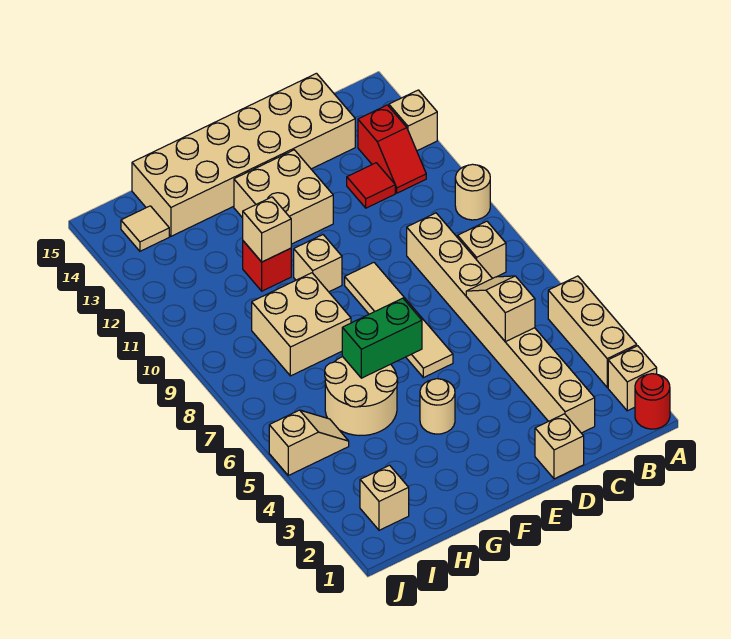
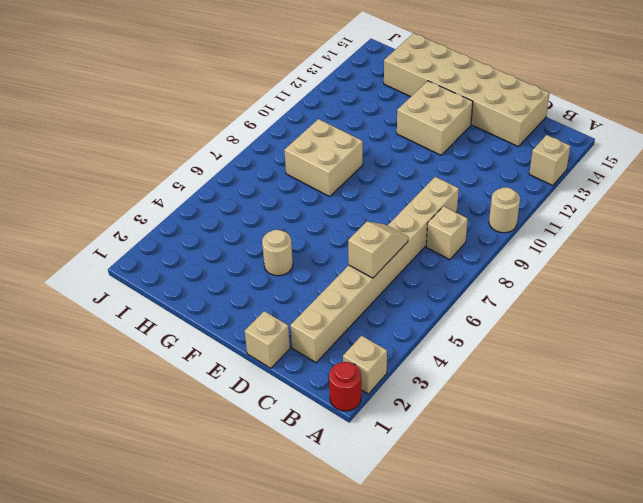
none -> tan 1x3 brick [548,276,637,387]
none -> red 1x2 slope [358,105,426,193]
none -> red 1x1 tile [347,163,395,208]

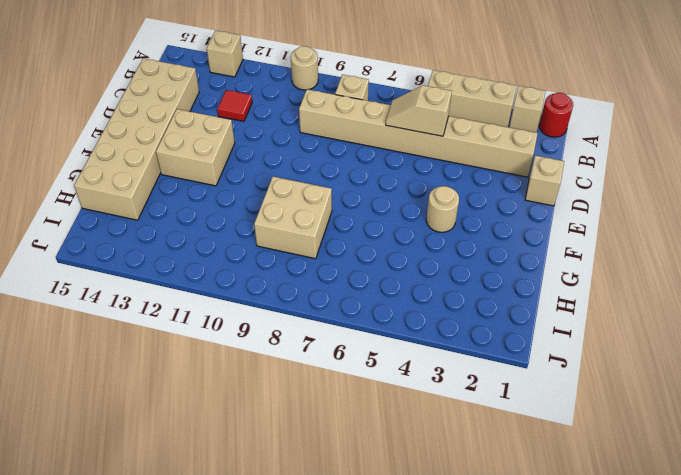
none -> red 1x2 slope [358,105,426,193]
none -> tan 1x4 tile [345,263,453,378]
none -> tan 1x1 brick [294,235,342,292]

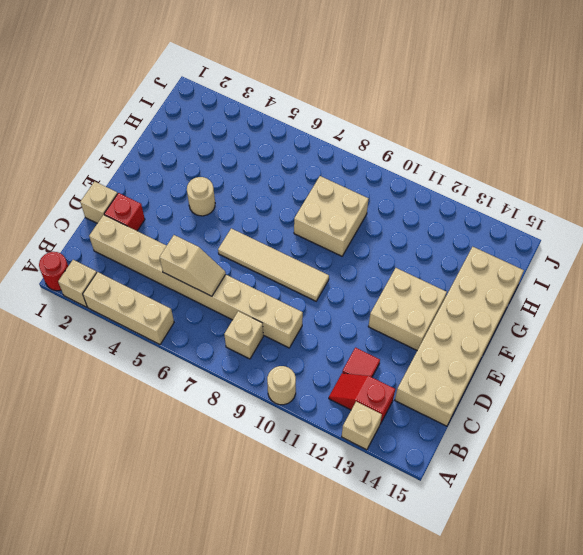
red 1x1 brick [104,193,145,231] -> red 1x1 brick moved to [243,241,291,291]
none -> tan 1x1 brick [294,235,342,292]
none -> tan 2x2 round brick [325,357,398,436]
none -> tan 1x1 brick [360,465,409,530]

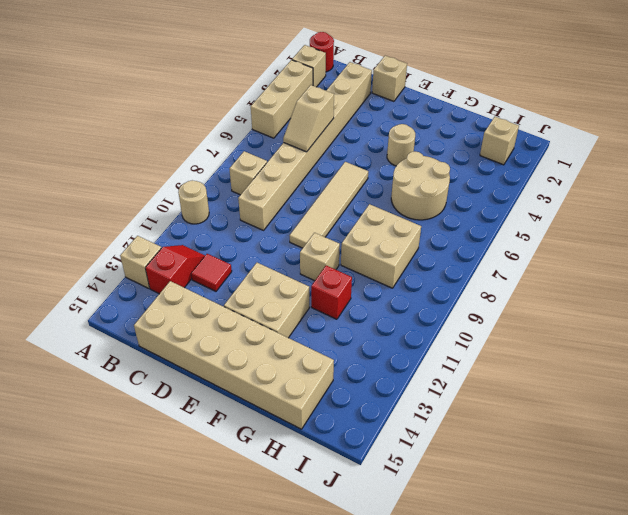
none -> tan 1x2 slope [269,410,349,475]
none -> tan 1x1 tile [121,206,169,251]
none -> green 1x2 brick [342,298,422,378]

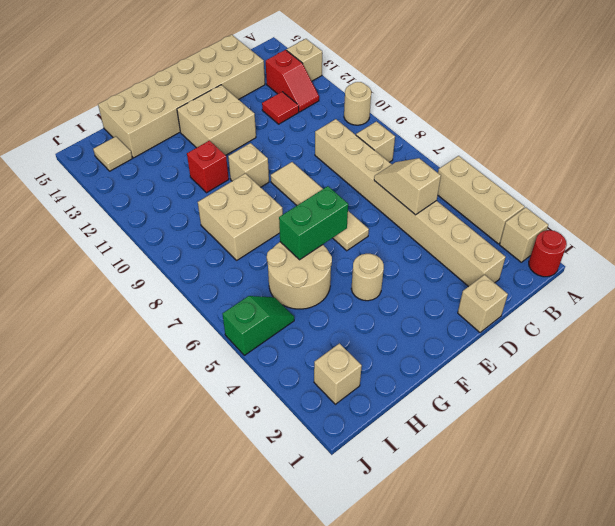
green 1x2 slope [222,296,294,355] -> tan 1x2 slope [269,410,349,475]
none -> tan 1x1 brick [243,197,291,262]

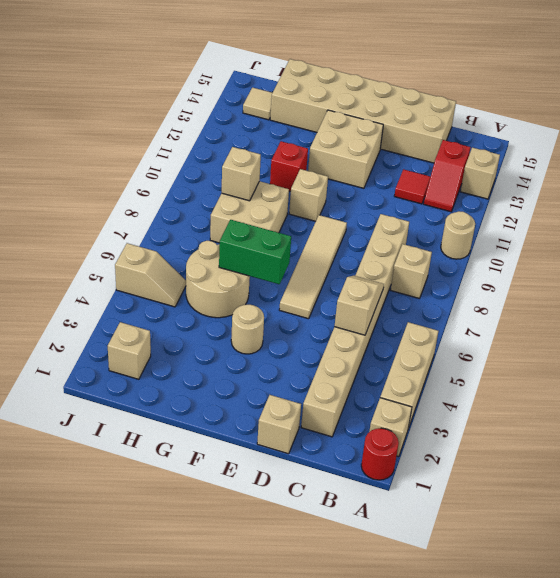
tan 1x1 brick [222,147,261,201] -> tan 1x1 brick moved to [243,197,291,262]

